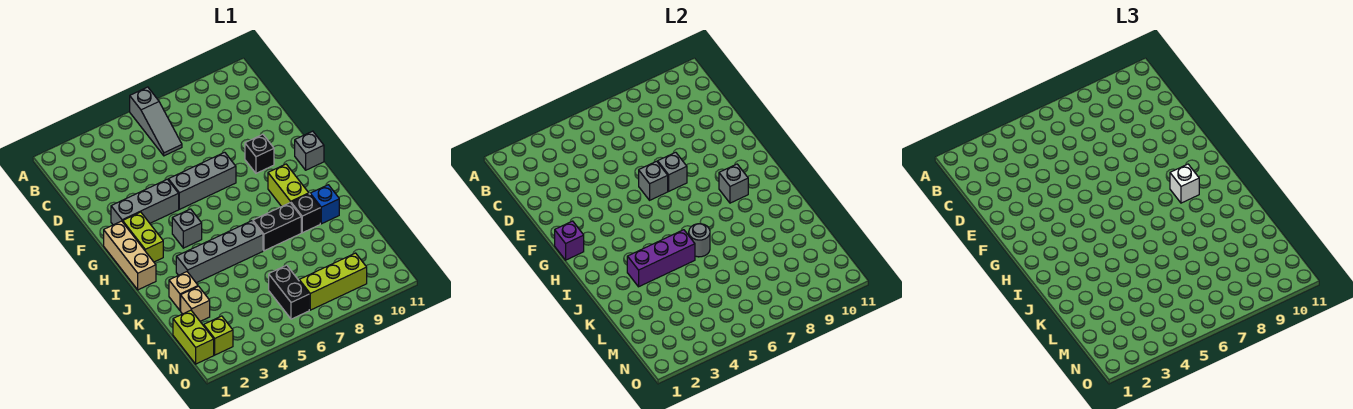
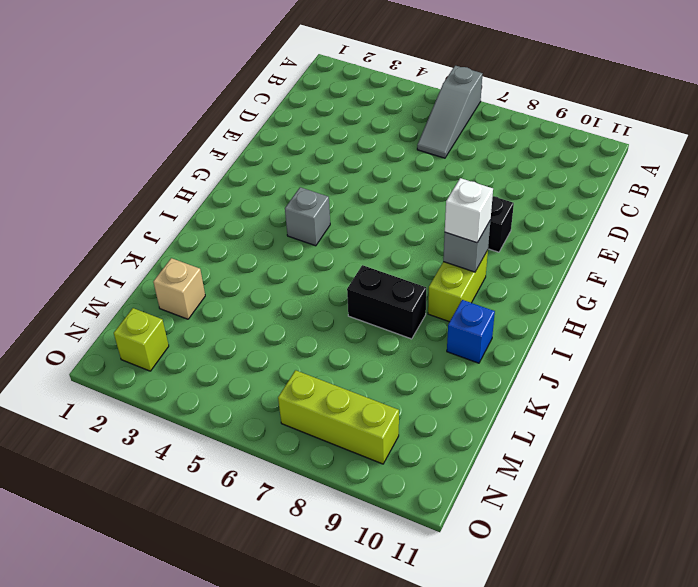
none -> grey 1x3 brick [111,179,179,225]
none -> grey 1x3 brick [168,152,236,209]
none -> tan 1x3 brick [104,221,156,290]

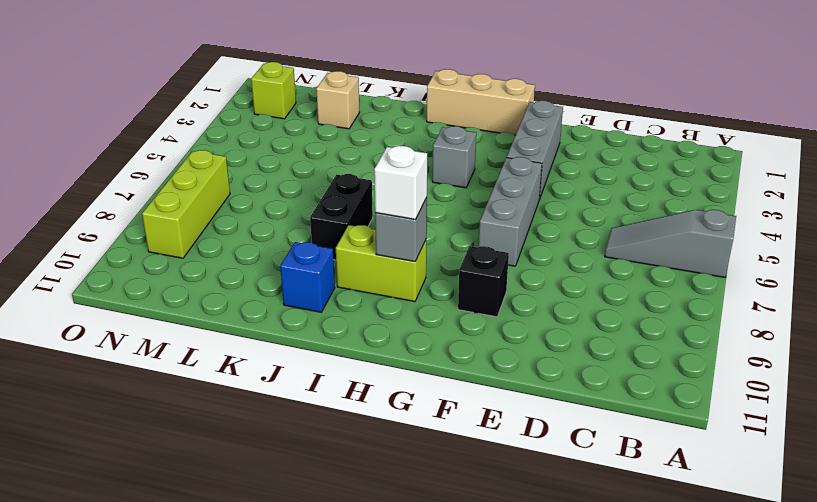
none -> lime 1x2 brick [123,212,163,262]
none -> grey 1x1 brick [295,131,324,170]
none -> grey 1x4 brick [176,221,263,283]

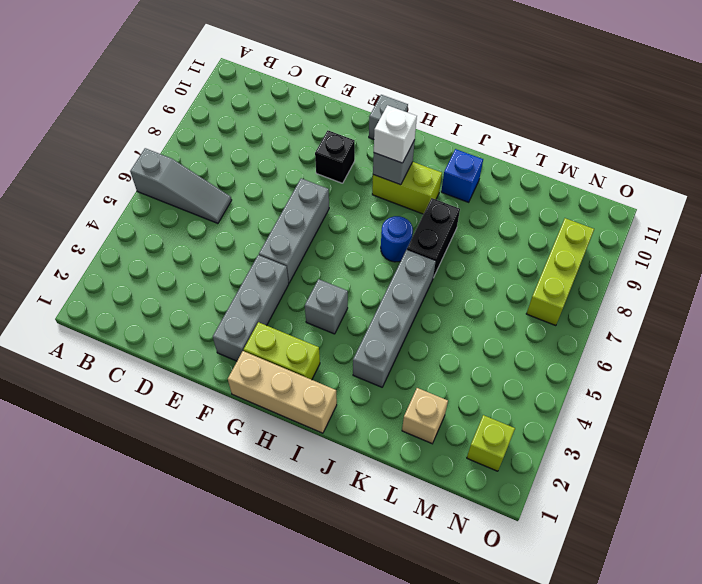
blue 1x1 round brick [381,216,413,262] -> none
none -> black 1x1 brick [291,194,320,233]
none -> tan 1x1 brick [169,272,198,311]
none -> lime 1x2 brick [173,310,214,364]

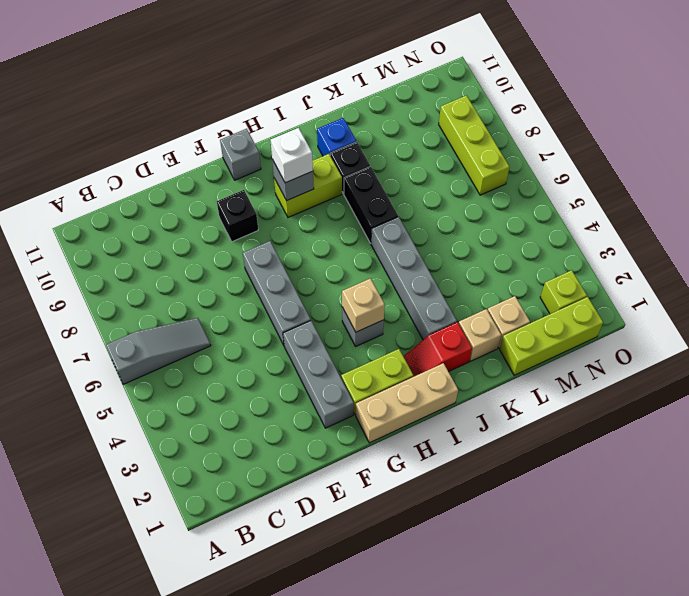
tan 1x1 brick [342,278,385,332] -> none
red 1x2 slope [403,322,472,377] -> none
lime 1x3 brick [500,297,603,375] -> lime 1x2 brick [173,310,214,364]
none -> black 1x2 brick [269,265,309,319]
none -> grey 1x1 brick [639,161,668,200]
none -> grey 1x1 brick [658,152,687,191]

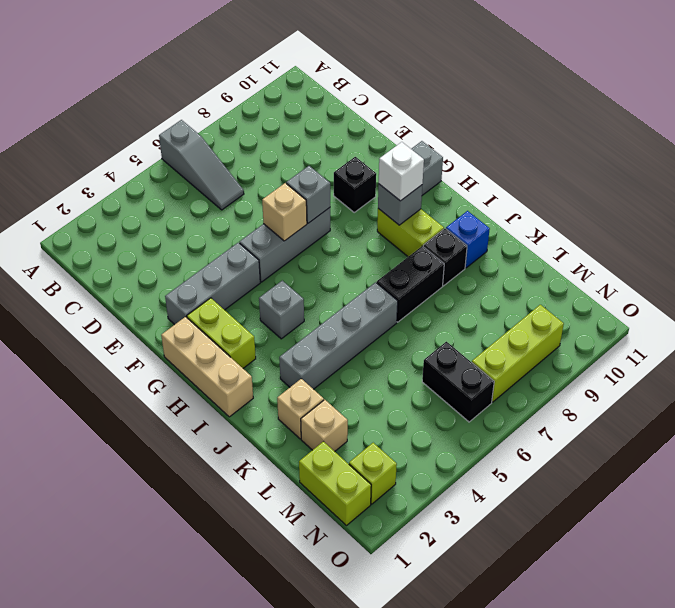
tan 1x1 brick [262,183,307,241] -> grey 1x1 brick [639,161,668,200]
none -> purple 1x1 brick [555,221,584,260]
none -> purple 1x3 brick [627,230,695,287]
none -> grey 1x1 round brick [689,223,710,257]

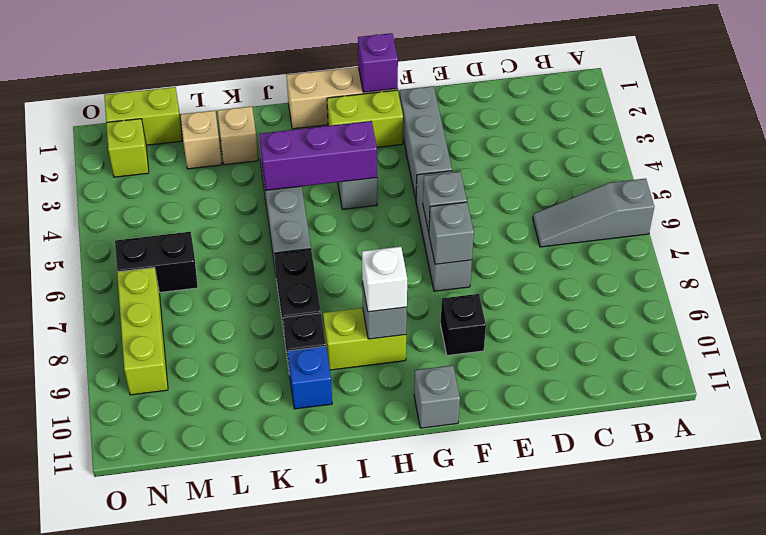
purple 1x3 brick [259,121,377,190] -> purple 1x3 brick turned to [627,230,695,287]
none -> grey 1x1 round brick [689,223,710,257]

